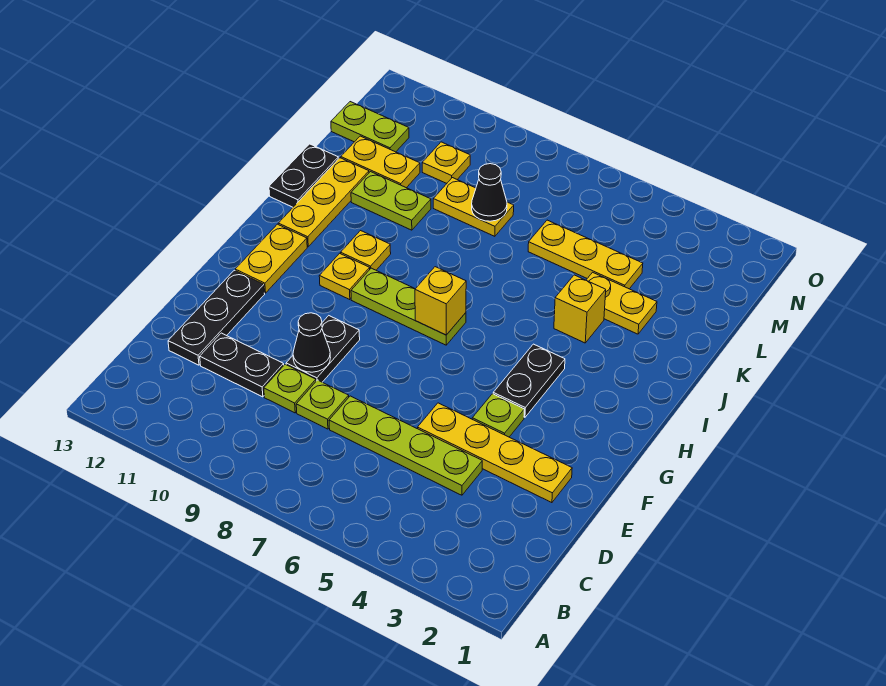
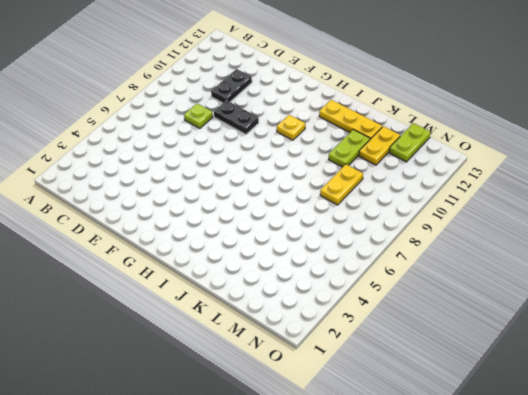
none -> lime 1x4 plate [329,396,482,495]
none -> lime 1x1 plate [264,364,316,413]
none -> black 1x3 plate [168,270,265,365]

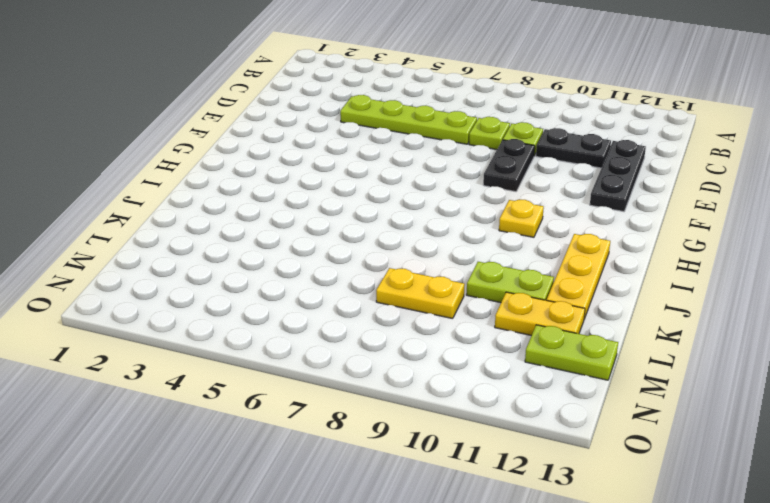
none -> yellow 1x4 plate [418,403,572,503]
none -> lime 1x1 plate [472,394,524,437]
none -> black 1x2 plate [493,344,565,417]

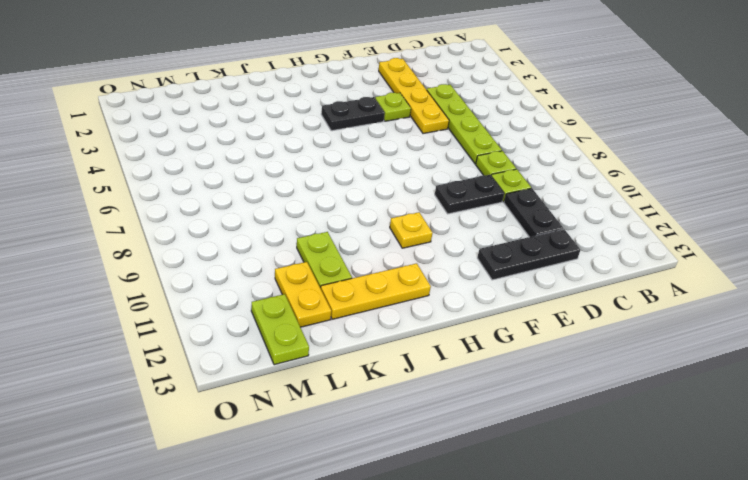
none -> yellow 1x2 plate [235,224,307,293]
none -> lime 1x3 plate [351,268,466,345]
none -> yellow 1x1 plate [341,231,391,270]

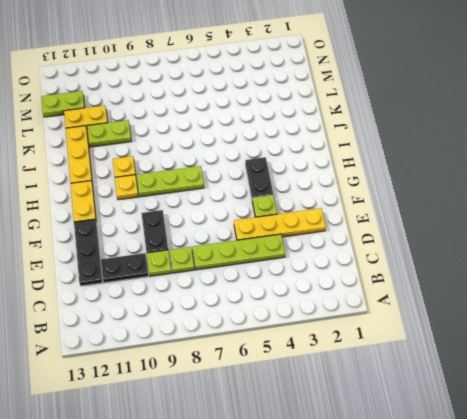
none -> yellow 1x1 brick [554,275,606,343]
none -> black 1x2 plate [269,144,338,207]
none -> yellow 1x2 plate [586,272,657,334]

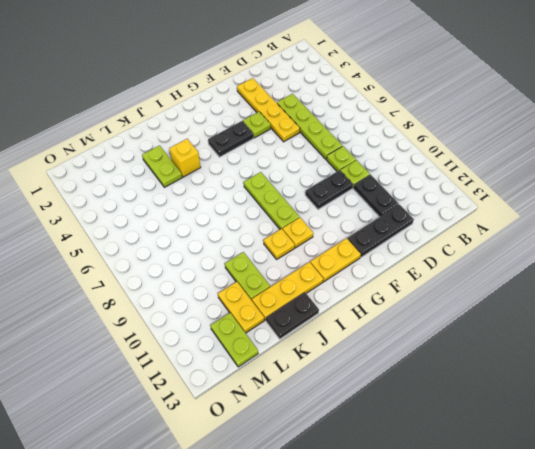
lime 1x2 plate [142,146,182,187] -> yellow 1x2 plate [586,272,657,334]
none -> yellow 1x3 plate [528,220,643,289]
none -> yellow 1x2 plate [433,178,514,236]
none -> yellow 1x1 plate [422,142,470,183]

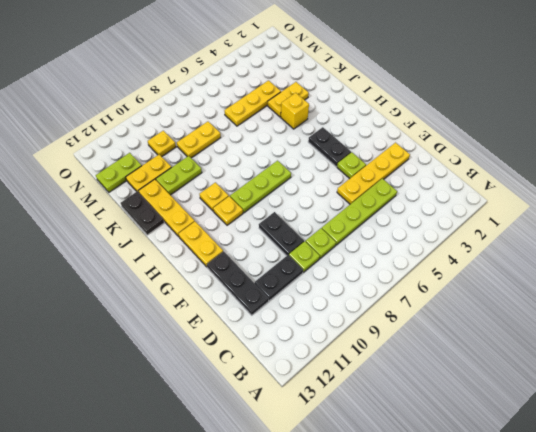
none -> black 1x1 cone [293,313,330,372]
none -> yellow 1x1 brick [415,267,466,335]
none -> black 1x1 cone [472,164,507,221]

